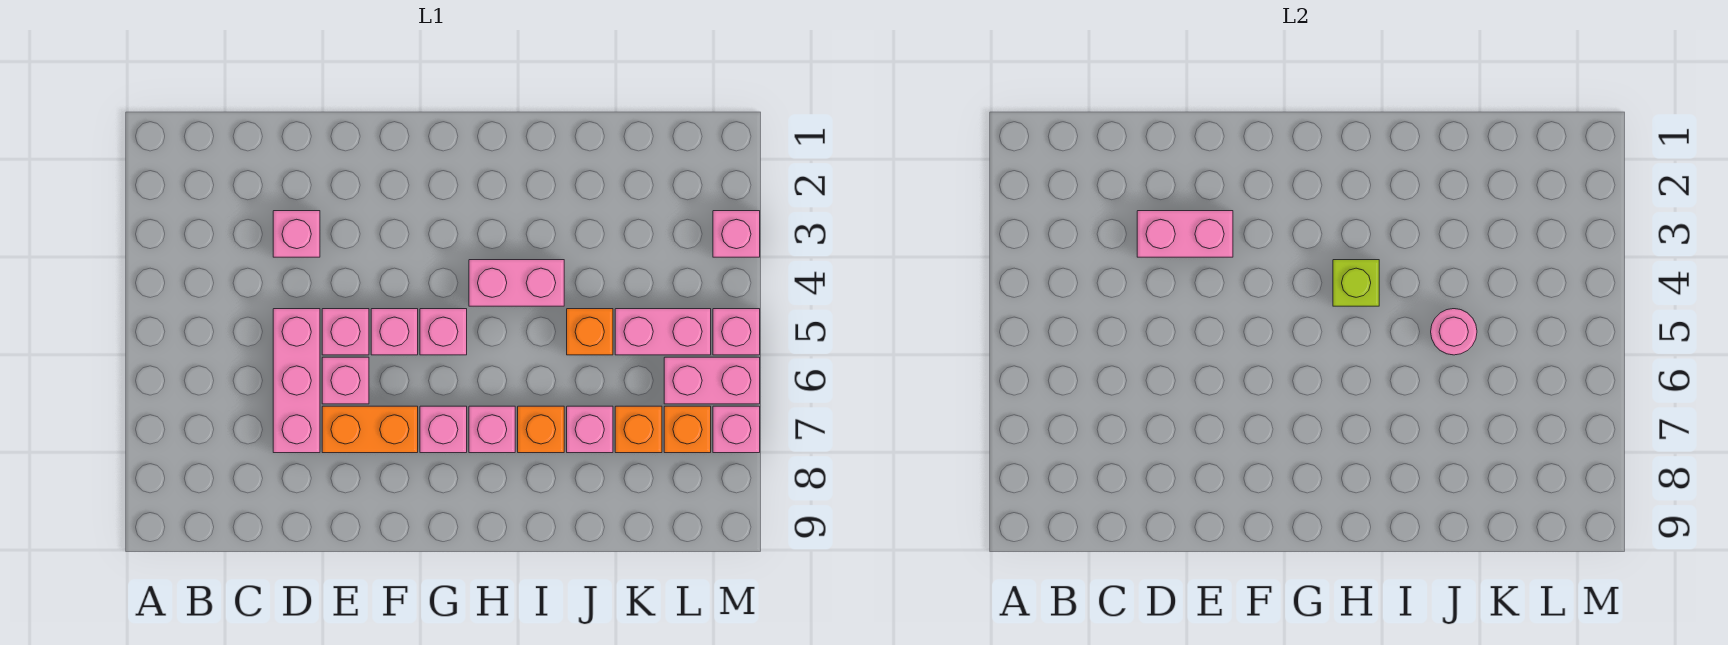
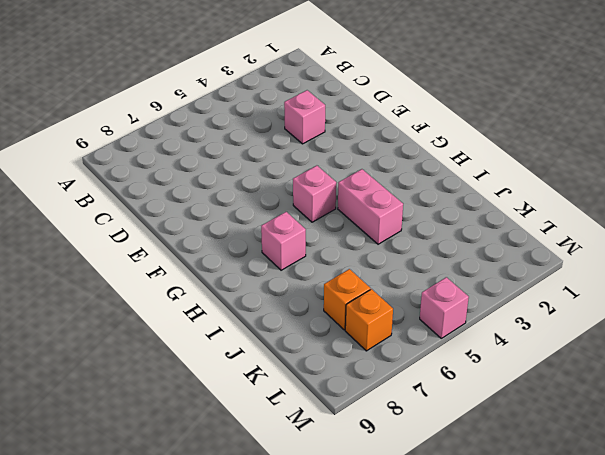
none -> pink 1x3 brick [273,309,320,453]
none -> pink 1x1 brick [322,309,369,355]
none -> pink 1x1 brick [322,357,369,404]

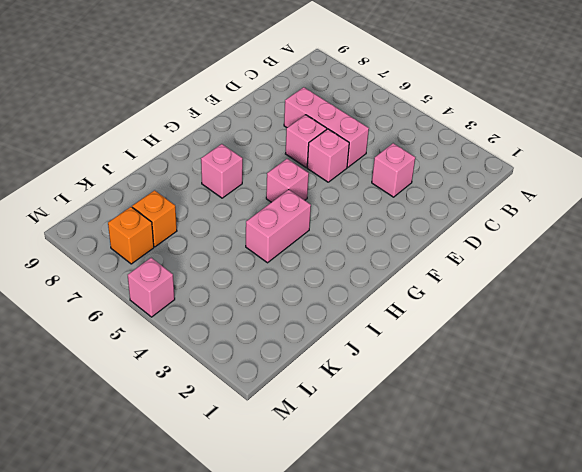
none -> orange 1x2 brick [322,406,418,453]
none -> pink 1x1 brick [371,309,418,355]
none -> pink 1x1 brick [420,406,467,453]

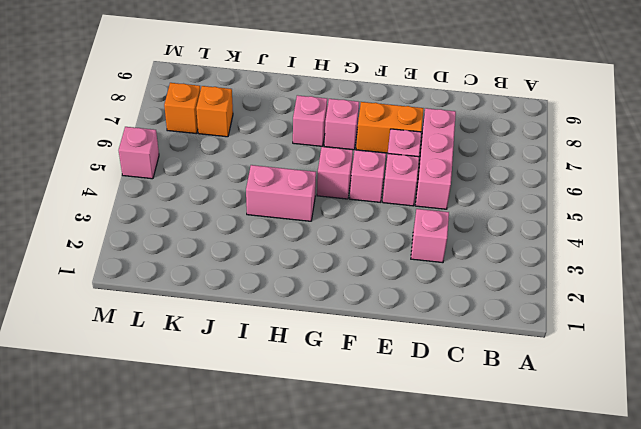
none -> orange 1x1 brick [518,406,564,453]
none -> orange 1x1 brick [567,309,613,355]
none -> pink 1x1 brick [567,406,613,453]

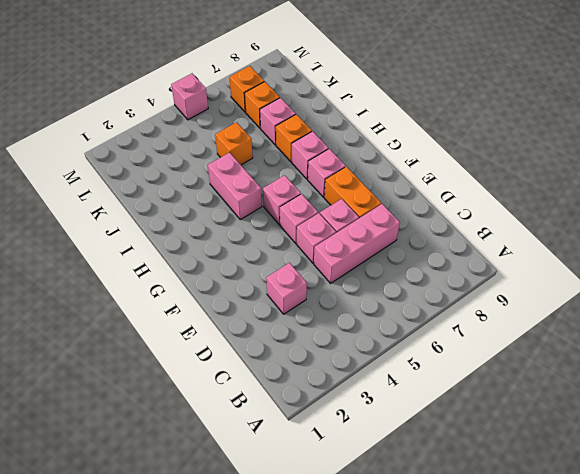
none -> pink 1x2 brick [615,309,711,355]
none -> pink 1x2 brick [664,357,760,404]
none -> pink 1x1 brick [713,211,760,257]

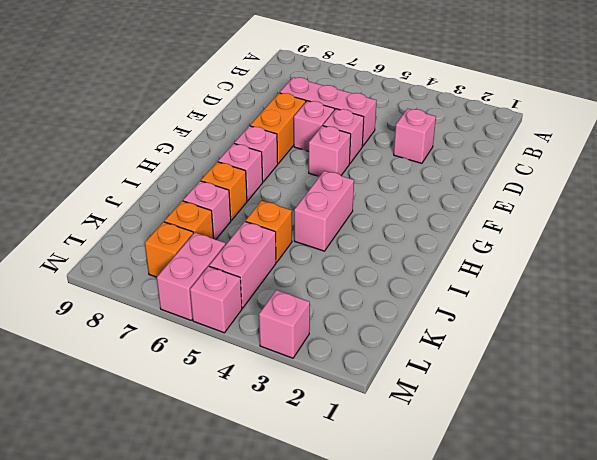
none -> pink 1x1 brick [420,309,467,355]
none -> pink 1x1 brick [713,406,760,453]
none -> pink 1x2 brick [1137,211,1233,257]

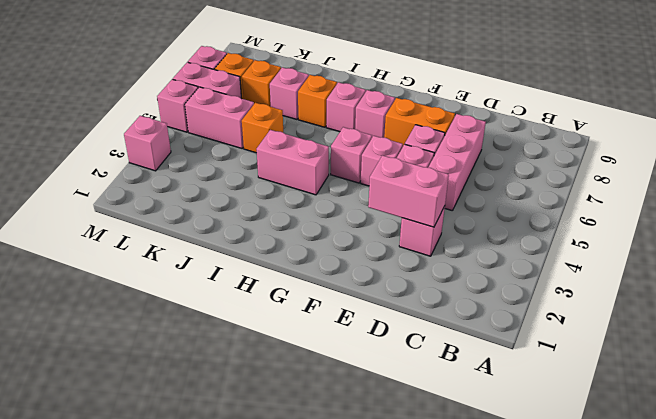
none -> lime 1x1 brick [1333,260,1379,306]
none -> pink 1x1 round brick [1431,309,1477,355]

